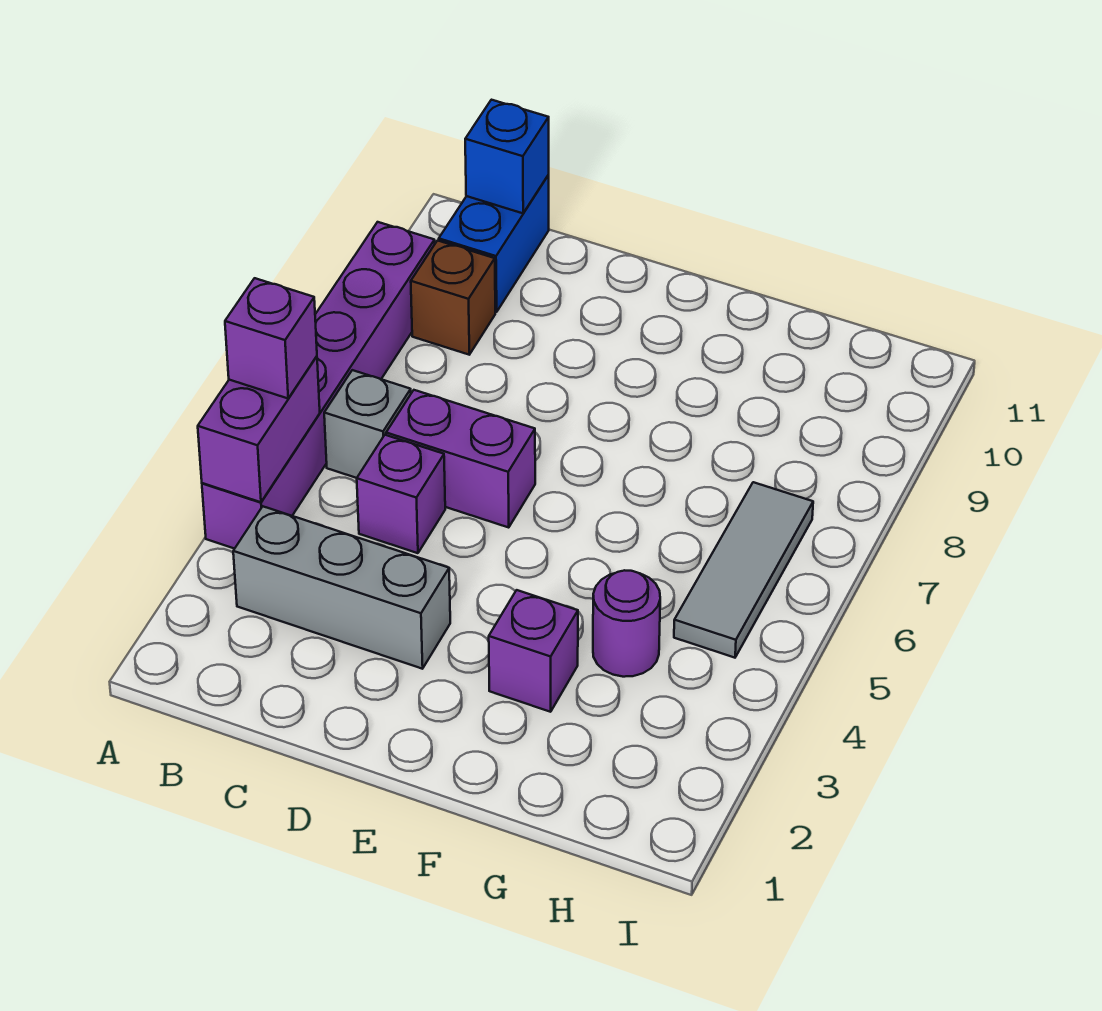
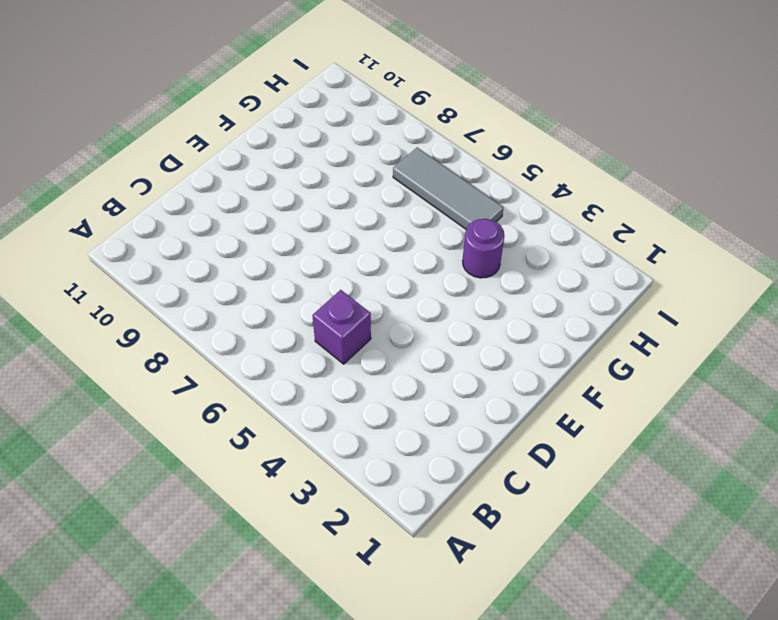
none -> purple 1x6 brick [202,222,435,549]
none -> grey 1x3 brick [233,507,450,669]
none -> grey 1x1 brick [324,370,411,478]

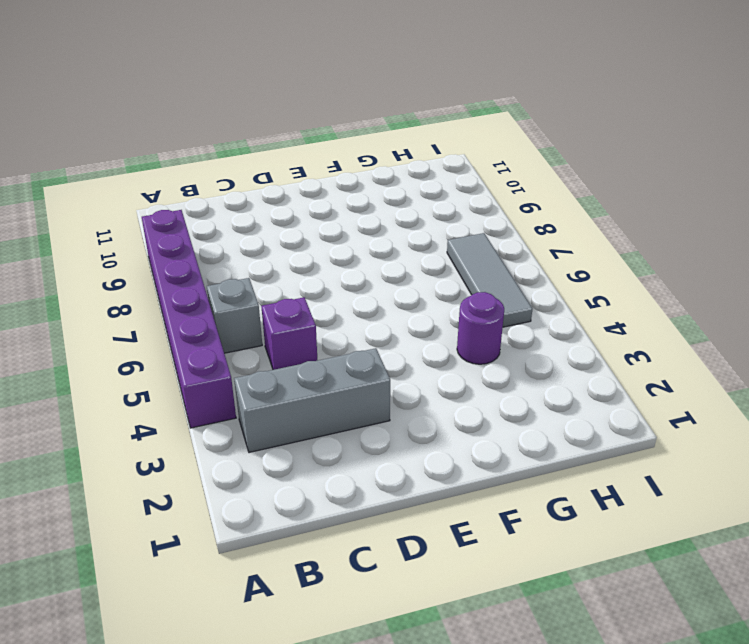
none -> brown 1x1 brick [411,241,495,355]
none -> blue 1x2 brick [439,175,549,312]
none -> purple 1x2 brick [386,390,535,527]

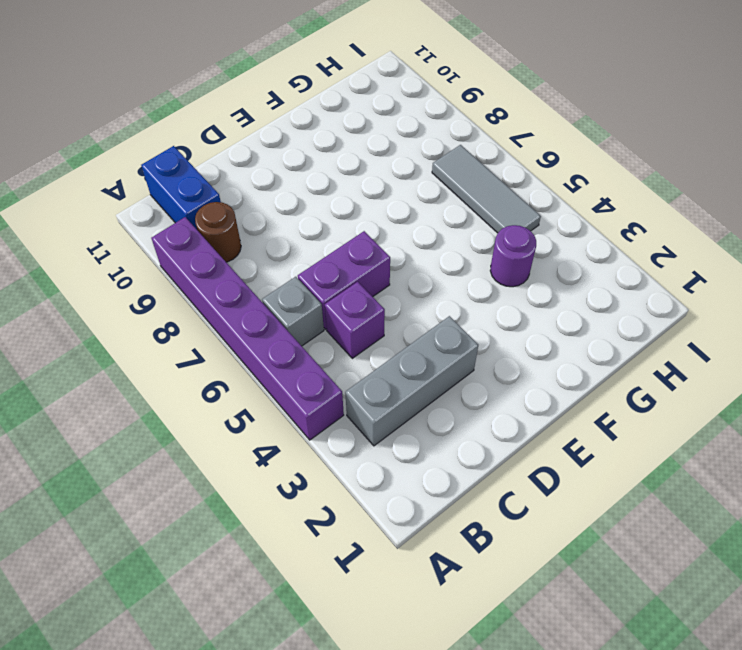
brown 1x1 round brick [195,202,241,262] -> brown 1x1 brick [411,241,495,355]
none -> purple 1x1 brick [489,590,578,712]
none -> purple 1x2 brick [198,356,320,502]
none -> blue 1x1 brick [465,100,549,213]

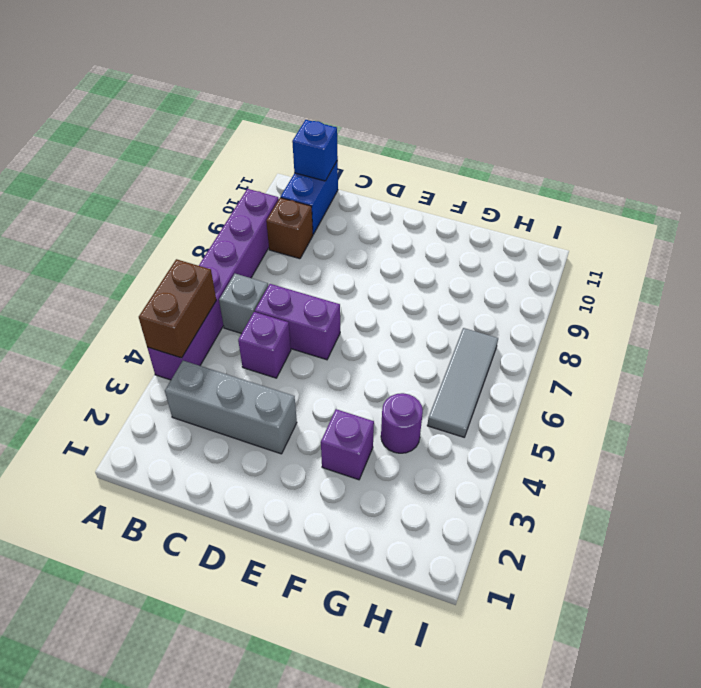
brown 1x2 brick [139,259,216,358] -> purple 1x2 brick [198,356,320,502]
none -> purple 1x1 brick [225,278,317,398]

